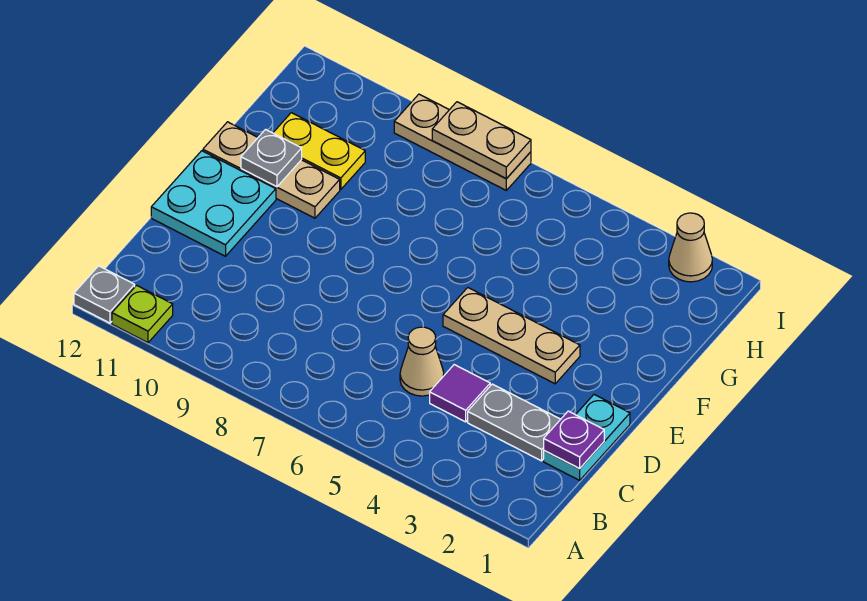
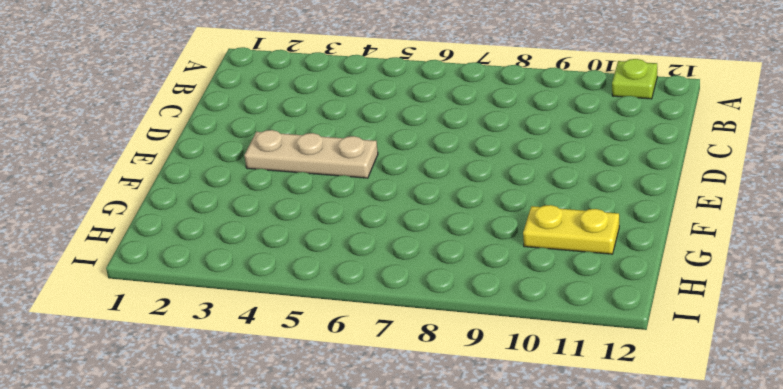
none -> grey 1x1 plate [74,266,135,323]
none -> cyan 1x2 plate [544,395,630,480]
none -> grey 1x2 plate [468,384,561,461]

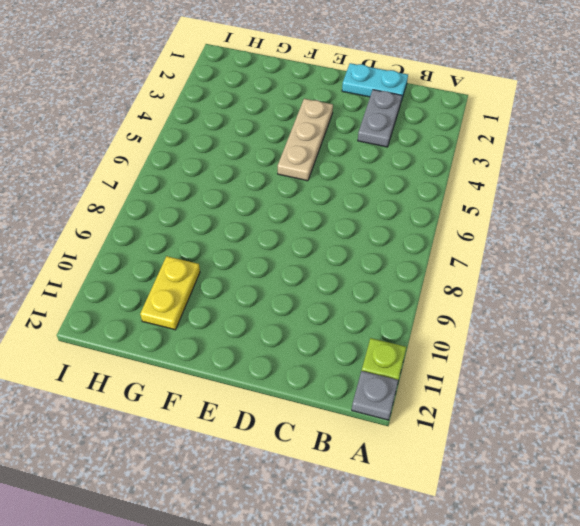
none -> purple 1x1 tile [430,365,490,422]
none -> tan 1x1 cone [400,327,444,396]
none -> cyan 2x2 plate [151,151,276,256]

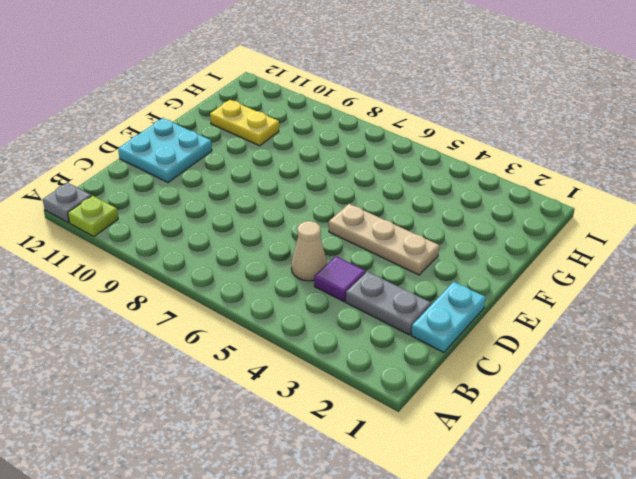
none -> tan 1x3 plate [203,122,340,218]
none -> tan 1x1 cone [669,213,712,282]
none -> tan 1x3 plate [394,94,531,190]

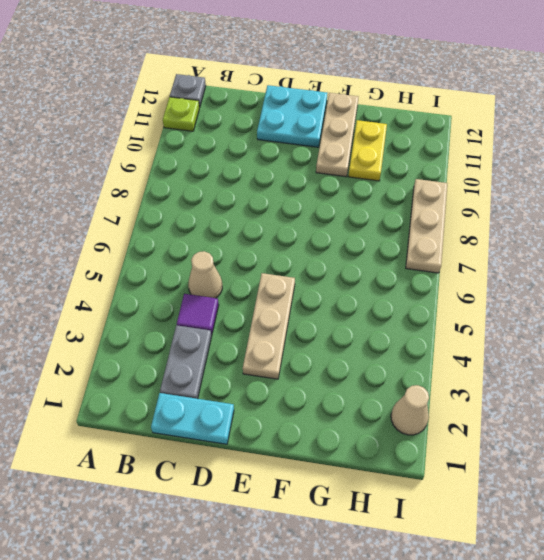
none -> purple 1x1 plate [544,411,604,469]
none -> grey 1x1 plate [241,130,302,187]
none -> tan 1x2 plate [432,102,531,179]

